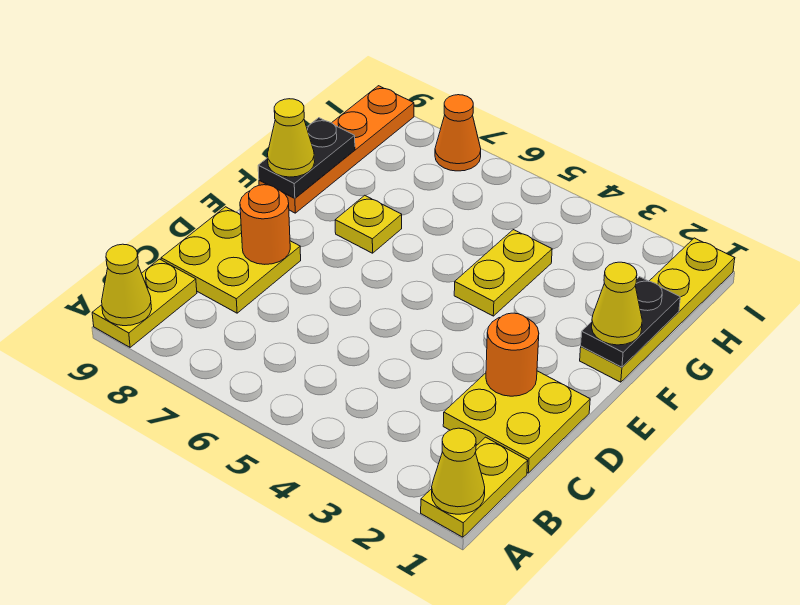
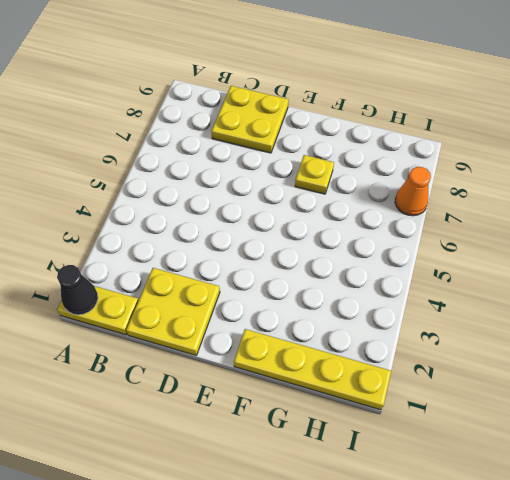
black 1x1 cone [57,265,98,315] -> yellow 1x1 cone [432,428,485,514]
none -> yellow 1x2 plate [92,259,197,347]
none -> yellow 1x2 plate [454,230,552,316]
none -> orange 1x4 plate [259,86,414,213]

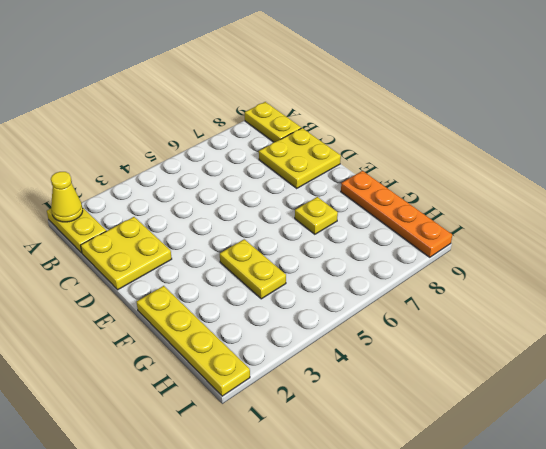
none -> orange 1x1 cone [435,95,481,171]
none -> yellow 1x1 cone [102,244,152,326]
none -> orange 1x1 round brick [486,313,539,396]

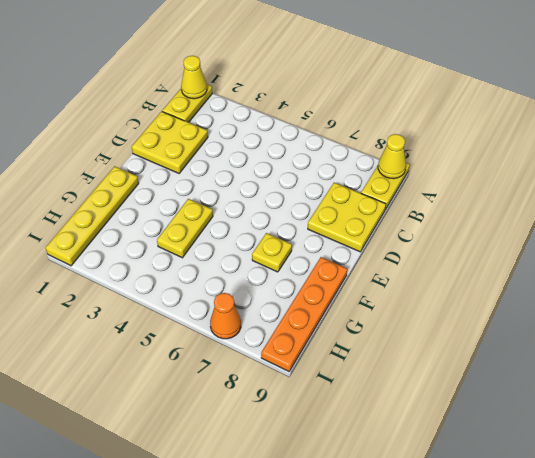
none -> orange 1x1 round brick [486,313,539,396]
none -> orange 1x1 round brick [240,185,290,264]
none -> black 1x2 plate [581,277,680,367]

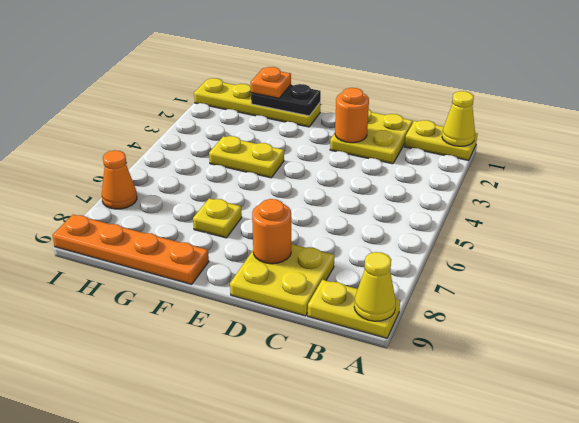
orange 1x1 plate [251,67,291,98] -> none
none -> black 1x2 plate [258,118,355,198]
none -> yellow 1x1 cone [592,262,642,345]
none -> yellow 1x1 cone [267,99,315,177]

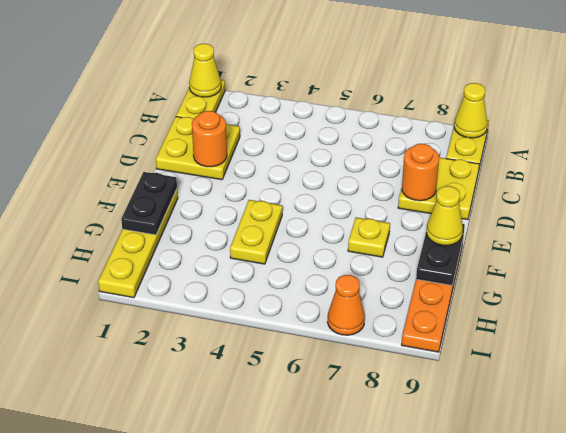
none -> yellow 1x1 cone [592,262,642,345]

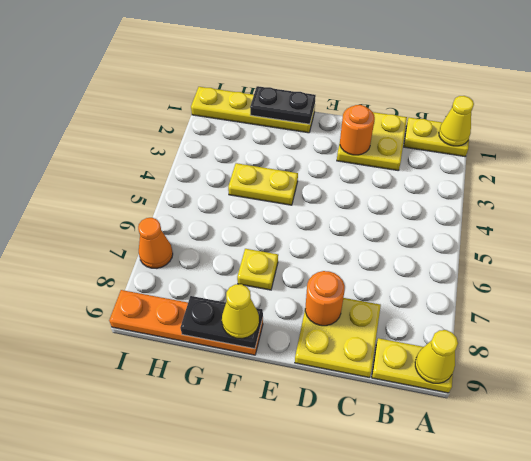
none -> yellow 1x1 cone [592,262,642,345]

